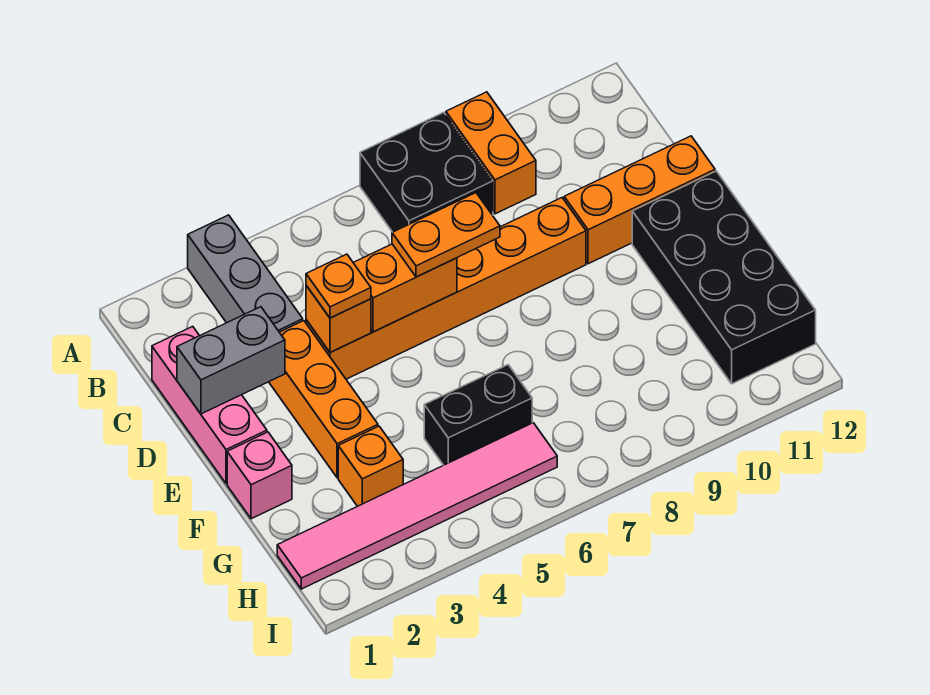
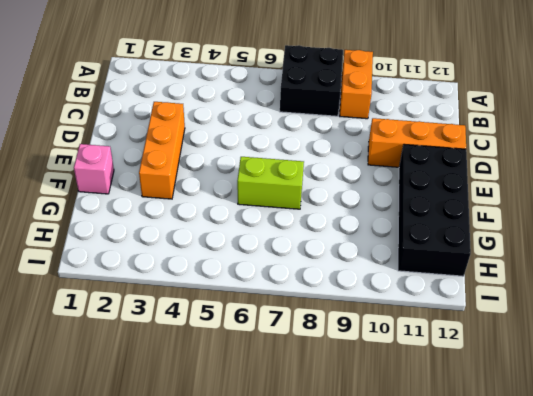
lime 1x2 brick [237,157,304,209] -> none
none -> grey 1x3 brick [188,215,303,332]
none -> pink 1x3 brick [152,326,267,483]
none -> orange 1x6 brick [306,198,586,379]

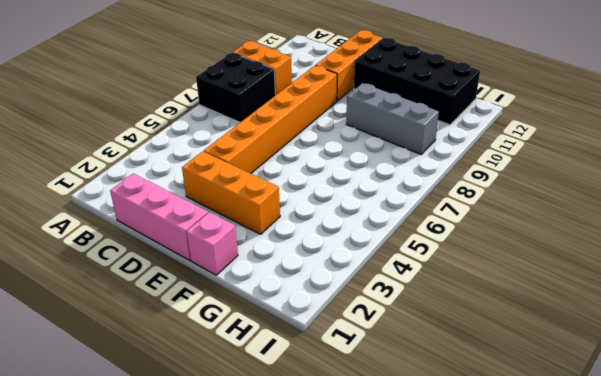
grey 1x3 brick [346,83,439,154] -> grey 1x3 brick moved to [188,215,303,332]
none -> orange 1x1 brick [338,426,403,506]
none -> black 1x2 brick [424,365,532,465]
none -> pink 1x6 tile [277,423,557,589]

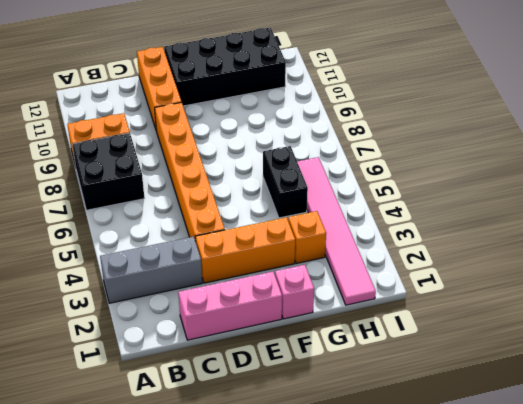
none -> grey 1x2 brick [177,307,285,414]
none -> orange 1x1 brick [306,285,371,352]
none -> orange 1x2 brick [353,244,457,332]

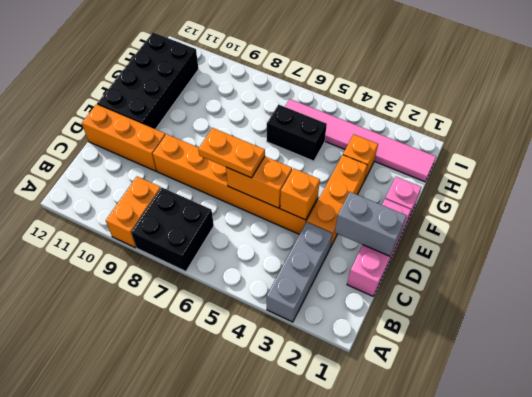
none -> orange 1x1 plate [306,254,371,318]

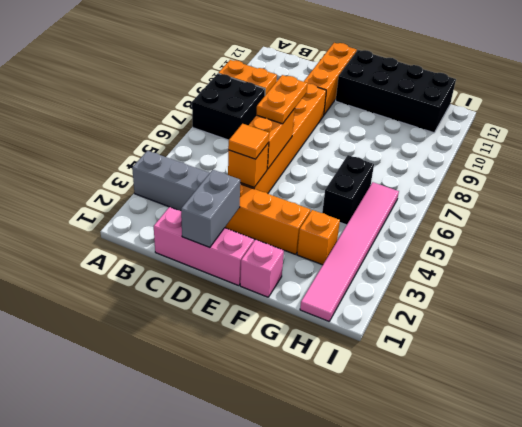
orange 1x1 tile [228,124,269,159] -> orange 1x1 plate [306,254,371,318]

